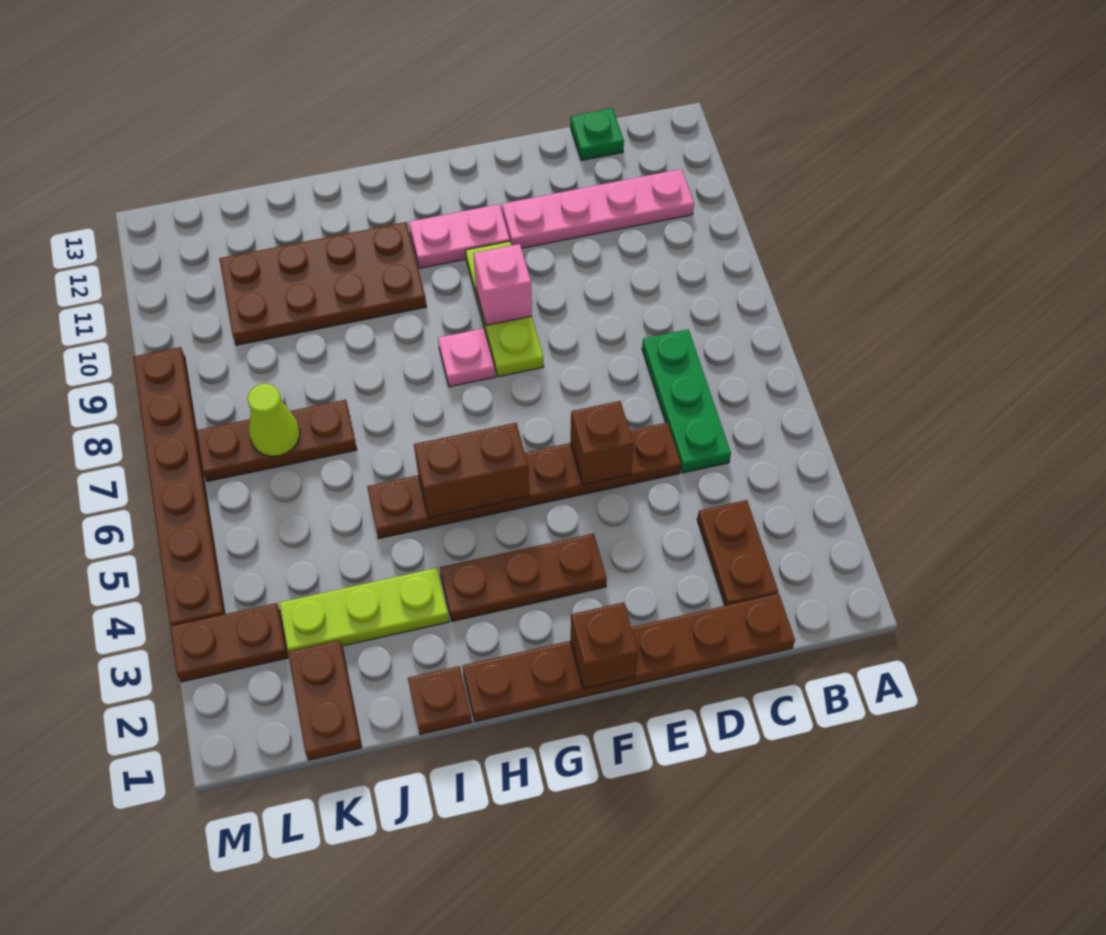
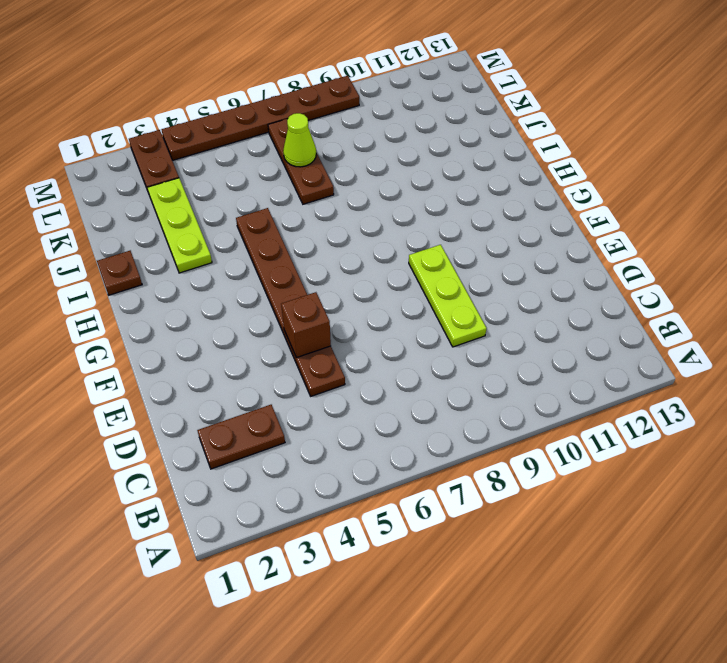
lime 1x3 plate [409,245,487,347] -> lime 1x3 plate turned to [466,241,544,377]
none -> pink 1x4 plate [502,169,694,248]
none -> brown 1x6 plate [463,594,795,722]
none -> green 1x3 plate [642,329,731,473]

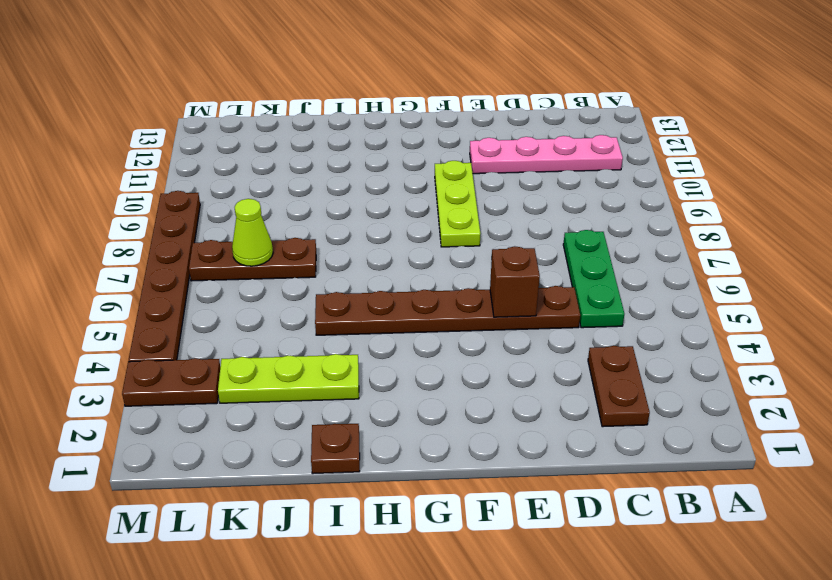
none -> brown 1x6 plate [463,594,795,722]
none -> green 1x1 plate [571,108,624,160]
none -> brown 1x3 plate [440,534,607,621]

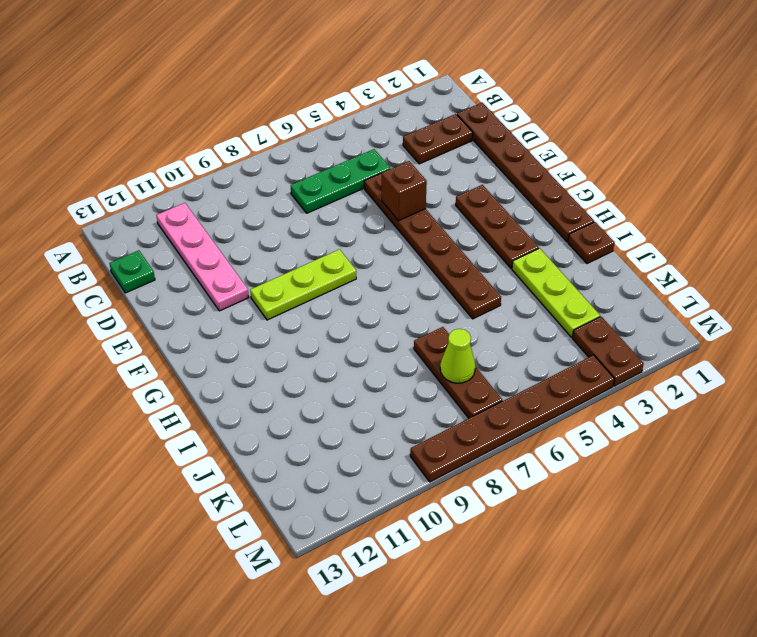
none -> pink 1x2 plate [409,204,510,268]
none -> pink 1x1 plate [438,328,495,387]
none -> brown 2x4 plate [219,222,426,345]

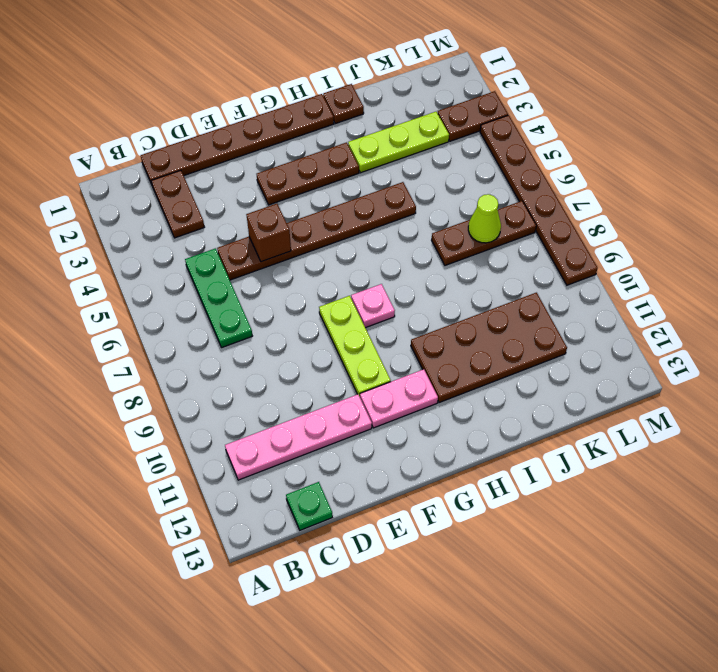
none -> brown 1x2 plate [288,640,362,760]
none -> brown 1x1 brick [571,602,638,689]
none -> pink 1x1 brick [473,244,532,325]

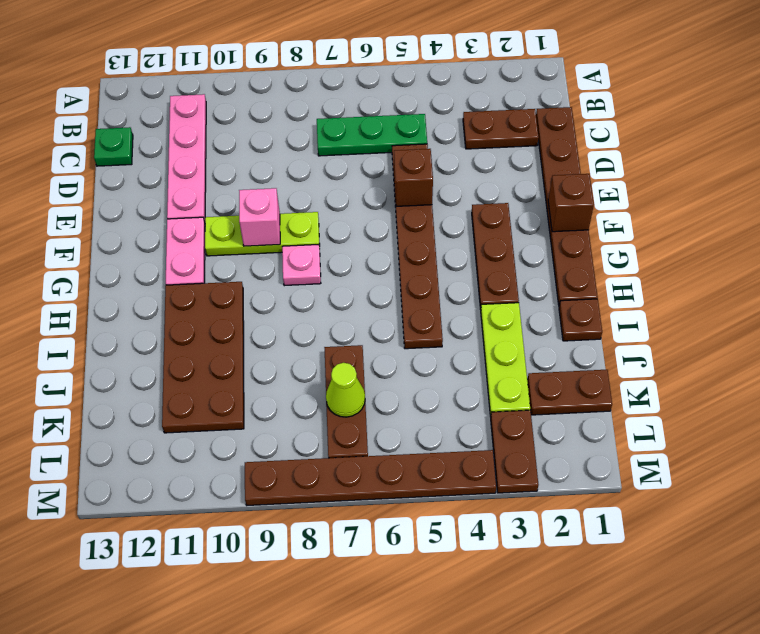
none -> brown 1x2 brick [414,423,529,518]

